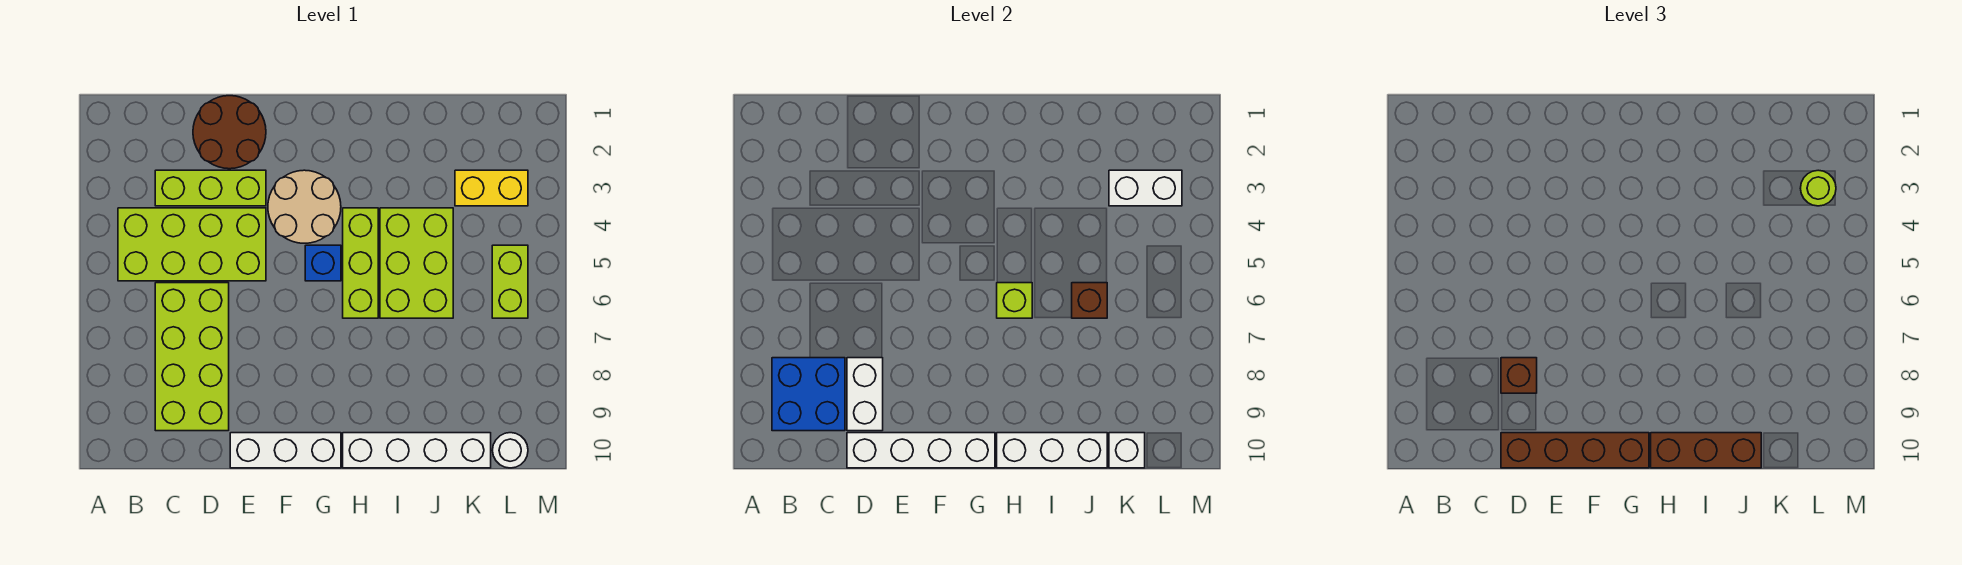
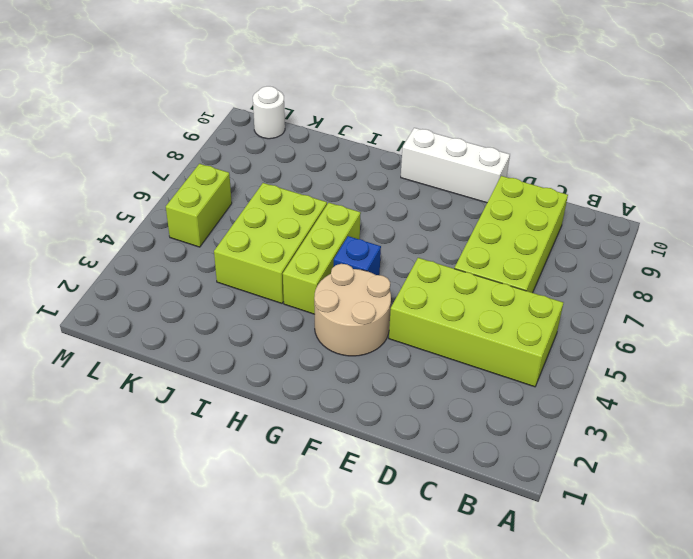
none -> lime 1x3 brick [155,170,266,206]
none -> brown 2x2 round brick [193,96,266,169]
none -> white 1x4 brick [343,433,491,468]

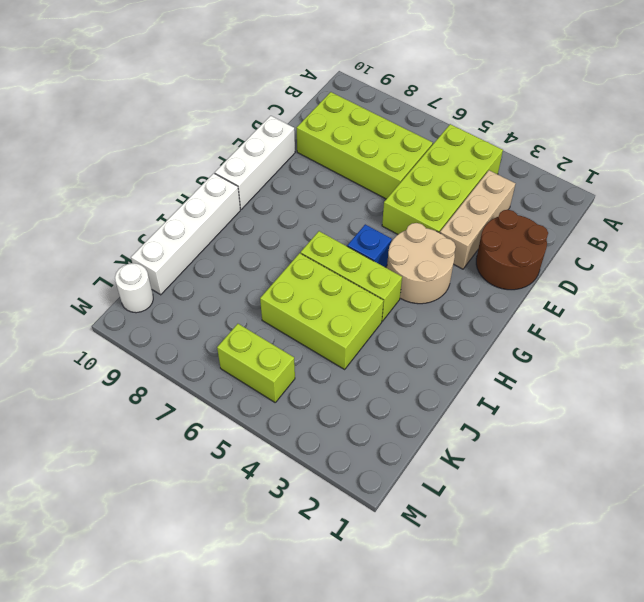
tan 1x3 brick [440,170,516,269] -> lime 1x3 brick [155,170,266,206]
none -> yellow 1x2 brick [455,170,528,206]
none -> blue 2x2 brick [772,358,845,431]
none -> white 1x2 brick [847,358,883,431]

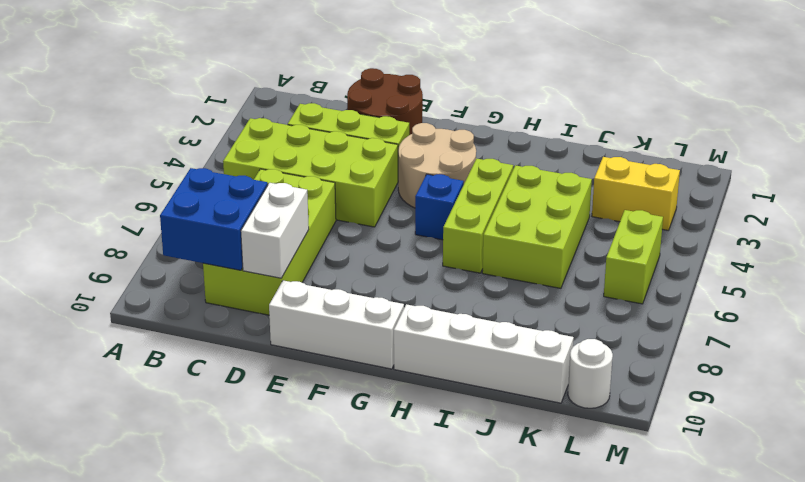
none -> white 1x4 brick [847,433,995,468]
none -> lime 1x1 brick [997,283,1032,318]
none -> white 1x3 brick [997,433,1107,468]

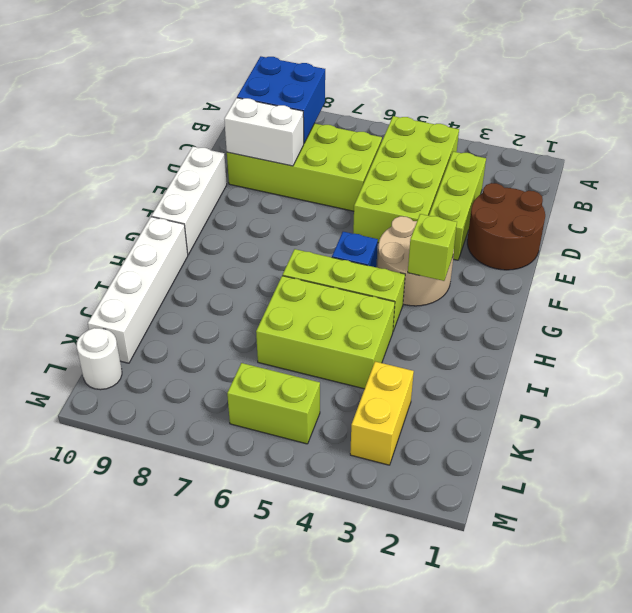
lime 1x1 brick [408,214,457,281] -> lime 1x1 brick moved to [997,283,1032,318]
none -> white 1x4 brick [847,433,995,468]
none -> white 1x3 brick [997,433,1107,468]
none -> brown 1x1 brick [1072,283,1107,318]

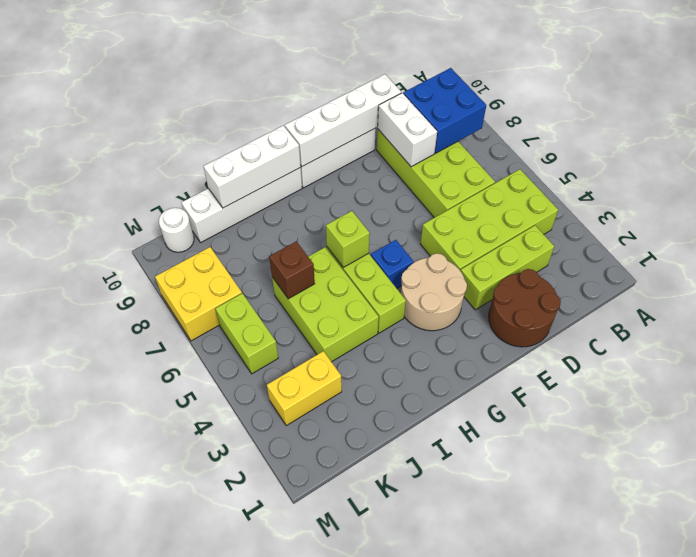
yellow 2x2 brick [155,247,242,341] -> none
none -> white 1x2 brick [1109,170,1182,206]
none -> white 1x1 brick [1109,433,1145,468]
none -> brown 1x1 brick [1501,358,1537,393]

